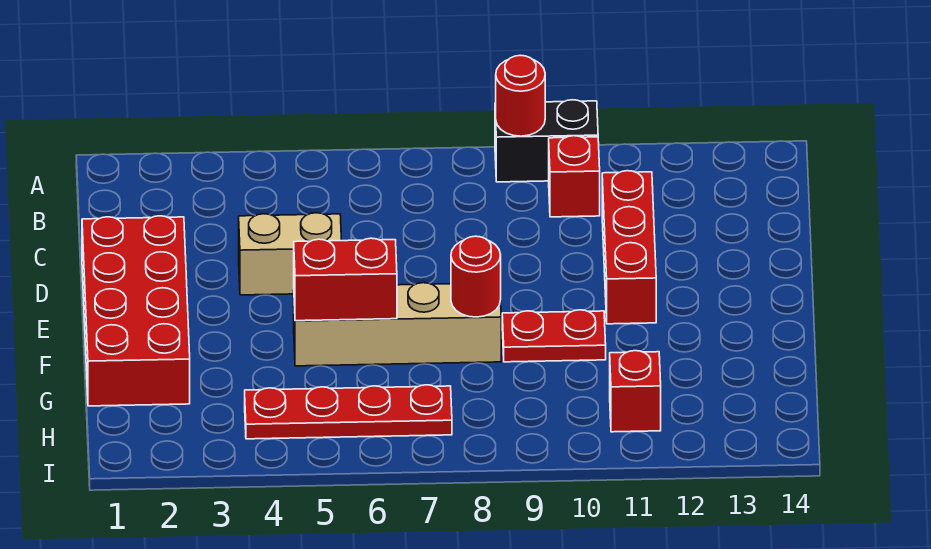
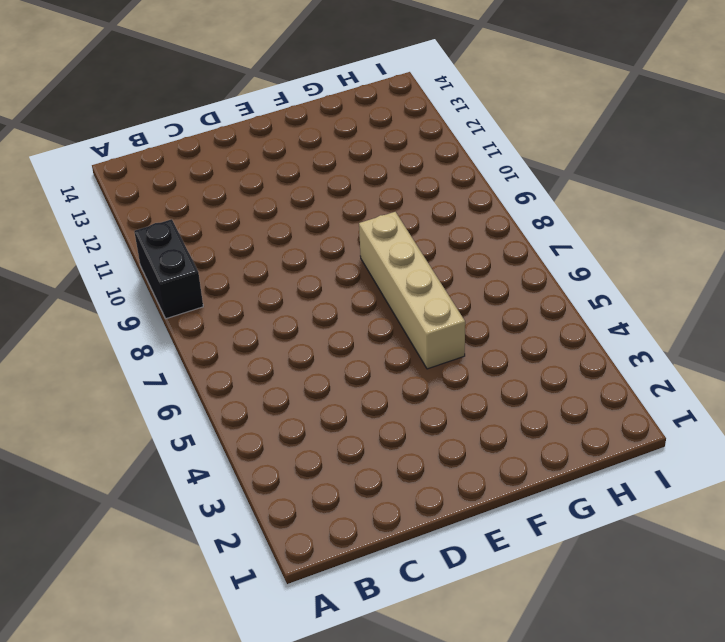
none -> red 1x1 brick [549,136,600,217]
none -> red 1x3 brick [602,171,656,324]
none -> red 2x4 brick [82,216,190,406]

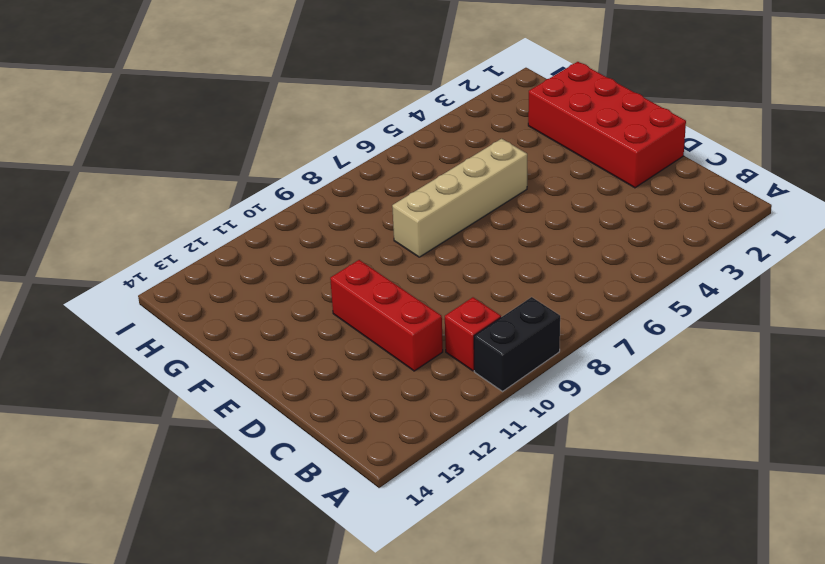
none -> tan 1x2 brick [239,213,342,295]
none -> red 1x2 plate [502,310,606,362]
none -> red 1x4 plate [245,385,452,439]

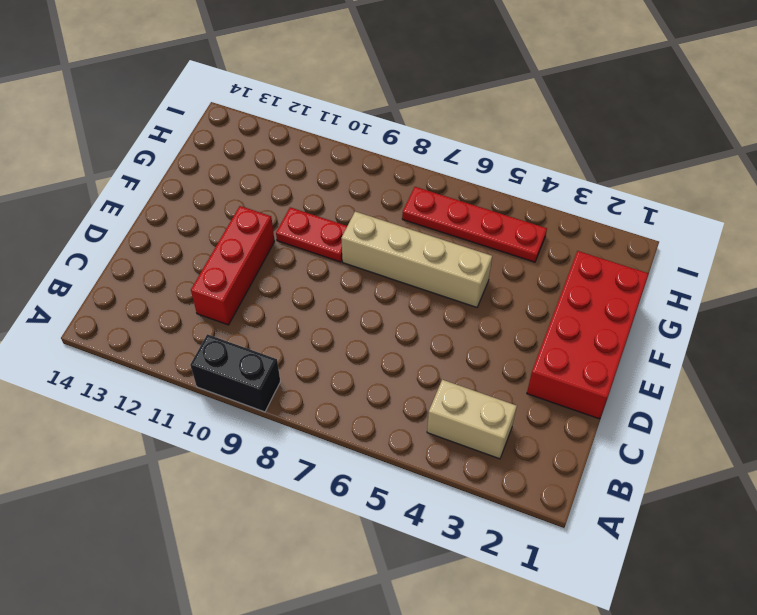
tan 1x2 brick [427,380,517,459] -> tan 1x2 brick moved to [239,213,342,295]
none -> red 1x1 brick [549,136,600,217]
none -> red 1x1 brick [610,351,661,432]
none -> red 1x1 round brick [496,55,545,136]

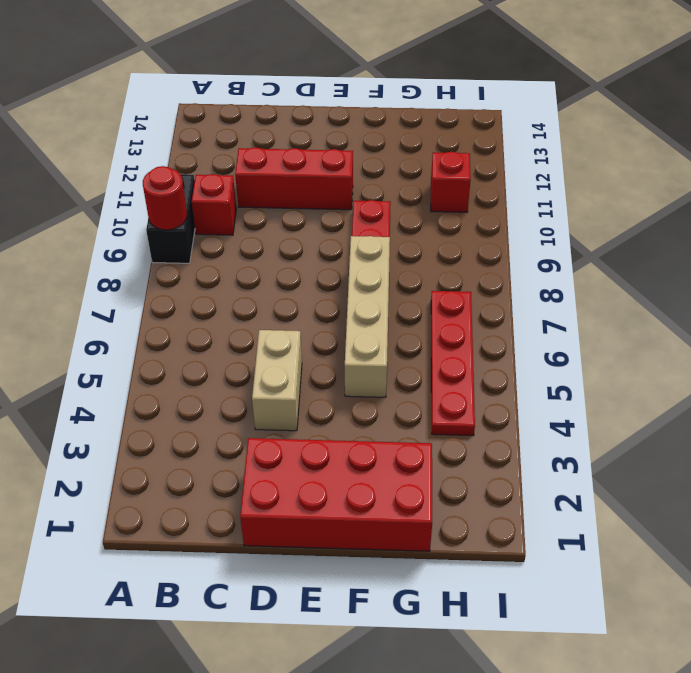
none -> red 1x2 brick [294,238,397,321]
none -> red 1x1 round brick [451,236,501,317]

